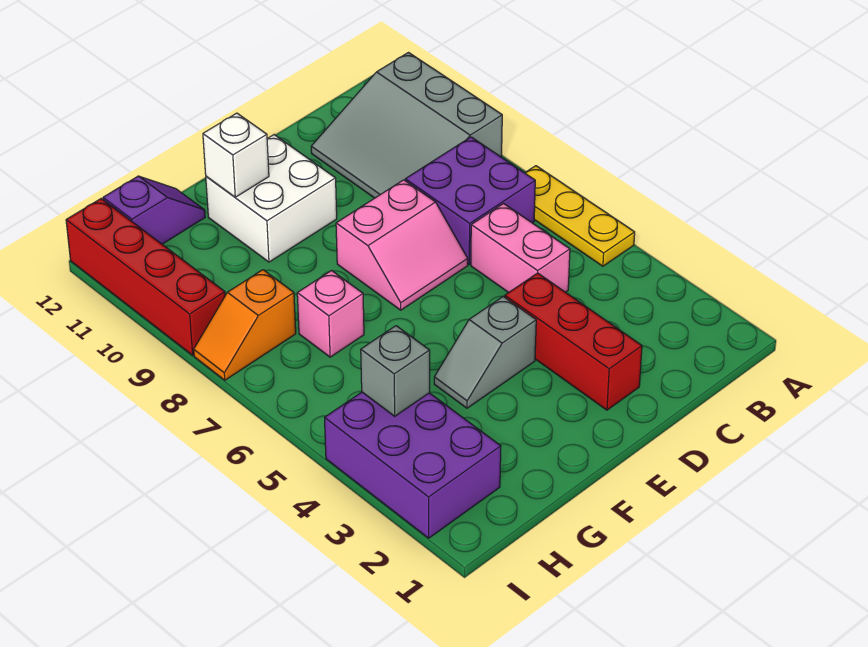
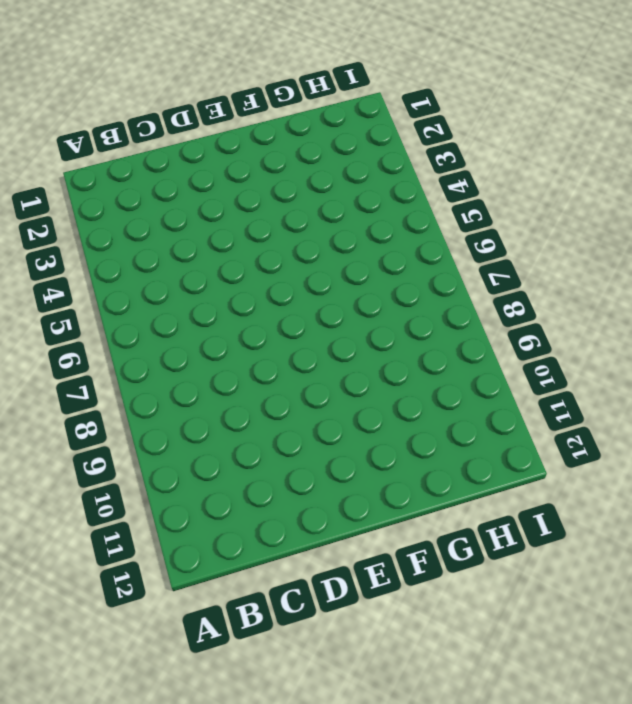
none -> yellow 1x3 plate [525,166,635,266]
none -> grey 3x3 slope [311,53,502,198]
none -> purple 2x2 brick [405,137,535,264]

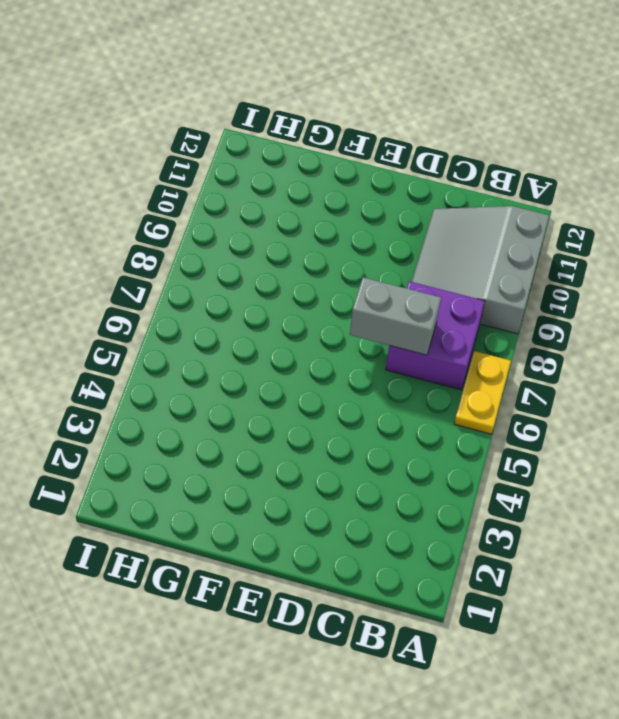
yellow 1x2 plate [454,351,511,434] -> yellow 1x3 plate [525,166,635,266]
grey 1x2 brick [350,277,441,355] -> none
none -> pink 1x2 brick [471,204,570,293]
none -> red 1x3 brick [505,273,642,410]
none -> pink 2x2 slope [336,180,468,310]

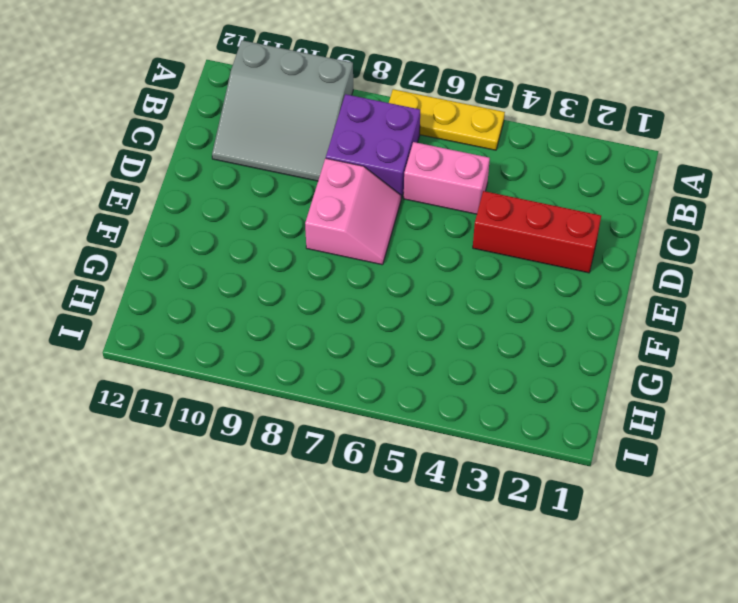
none -> grey 1x2 slope [434,297,536,408]
none -> white 2x2 brick [206,135,337,262]
none -> pink 1x1 brick [297,271,364,357]

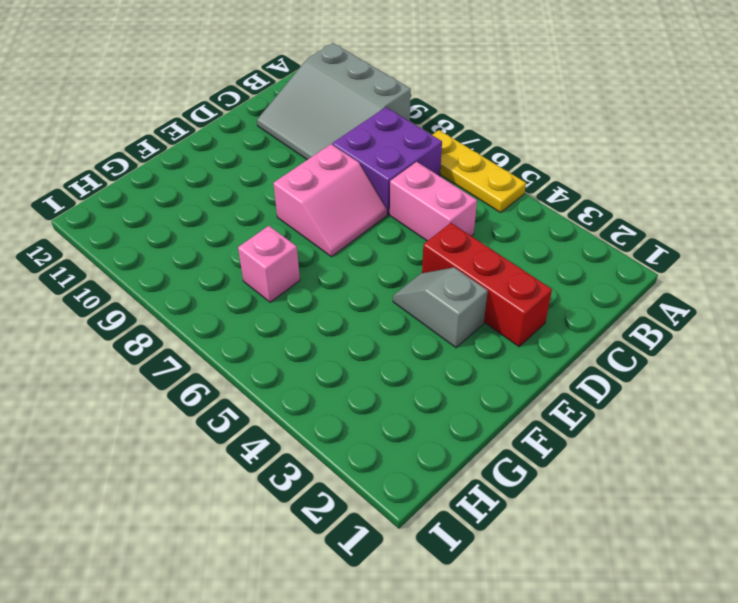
grey 1x2 slope [393,267,488,348] -> grey 1x2 slope turned to [434,297,536,408]
none -> white 2x2 brick [206,135,337,262]
none -> purple 1x2 slope [103,176,205,244]
none -> purple 2x3 brick [325,392,501,538]

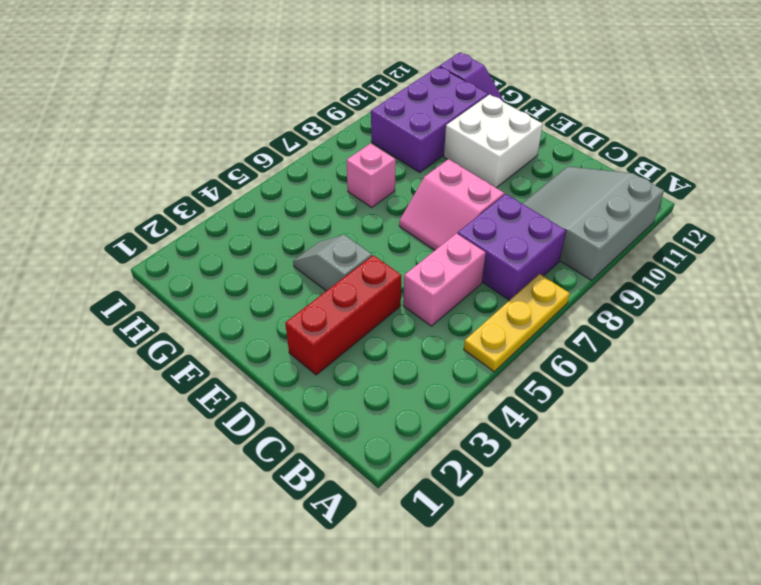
purple 2x3 brick [371,66,488,173] -> purple 2x3 brick moved to [325,392,501,538]
none -> orange 1x2 slope [194,270,296,380]
none -> red 1x4 brick [66,199,225,355]
none -> white 1x1 brick [203,113,269,197]

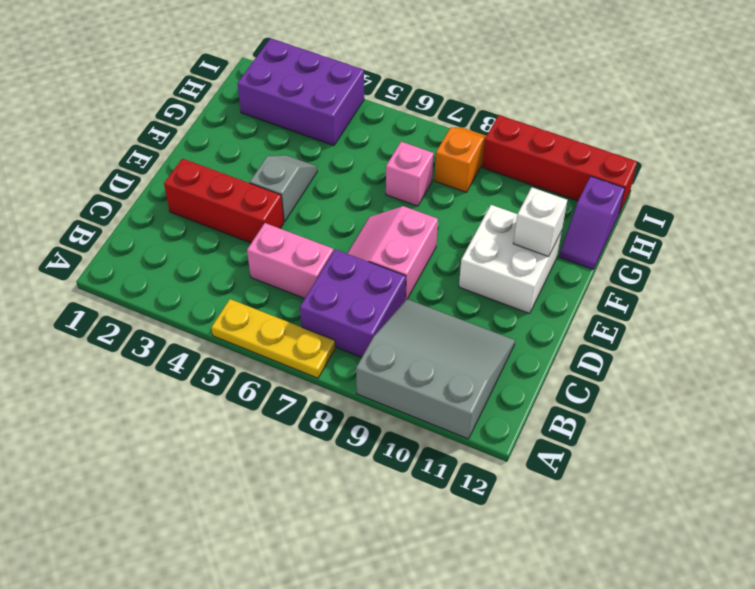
none -> grey 1x1 brick [361,326,430,416]

